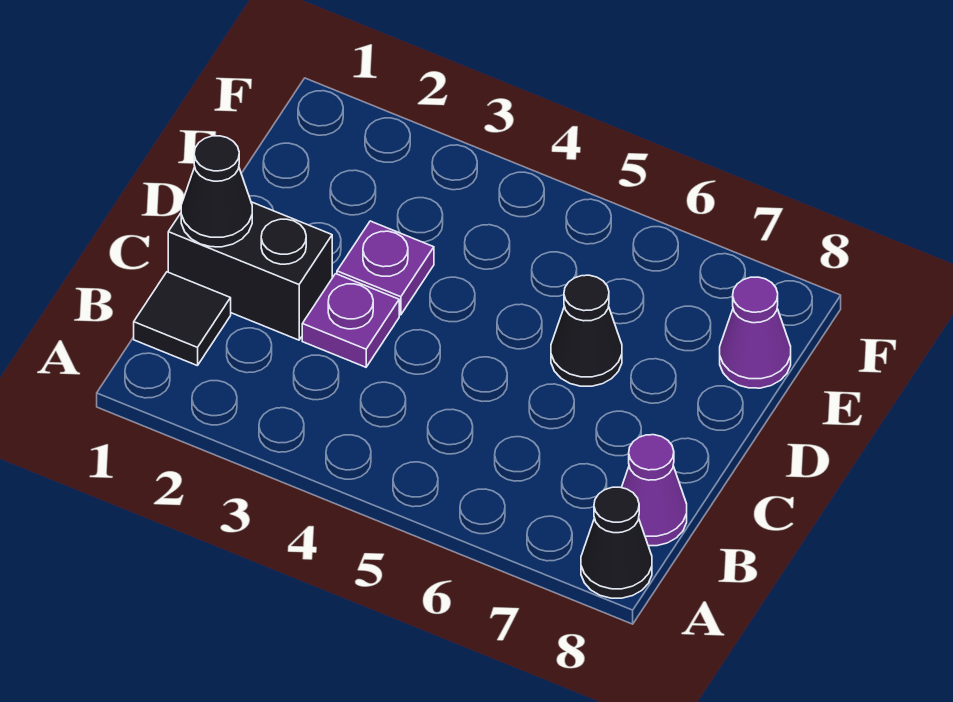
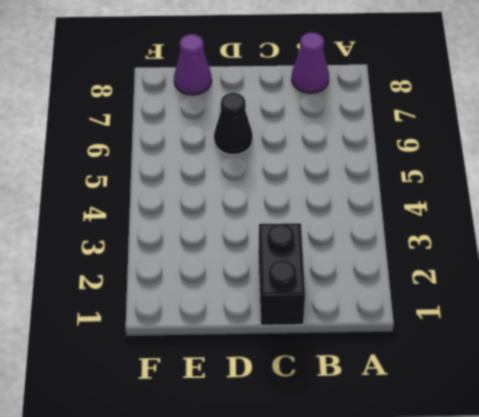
none -> black 1x1 cone [581,487,652,598]
none -> black 1x1 tile [134,272,231,366]

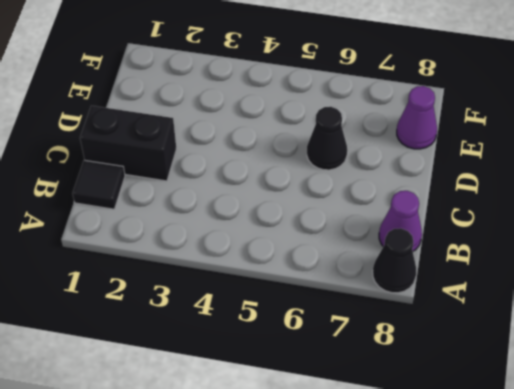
none -> purple 1x1 plate [302,274,399,367]
none -> purple 1x1 plate [337,221,434,315]

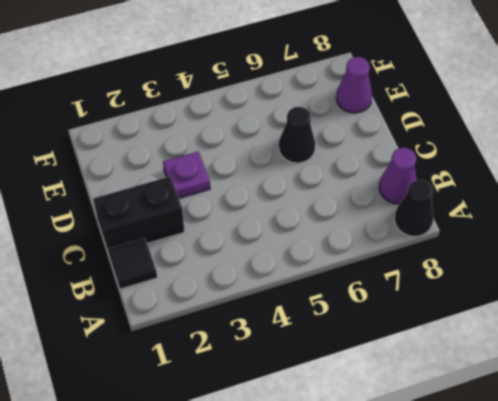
none -> purple 1x1 plate [302,274,399,367]
none -> black 1x1 cone [181,136,252,247]

